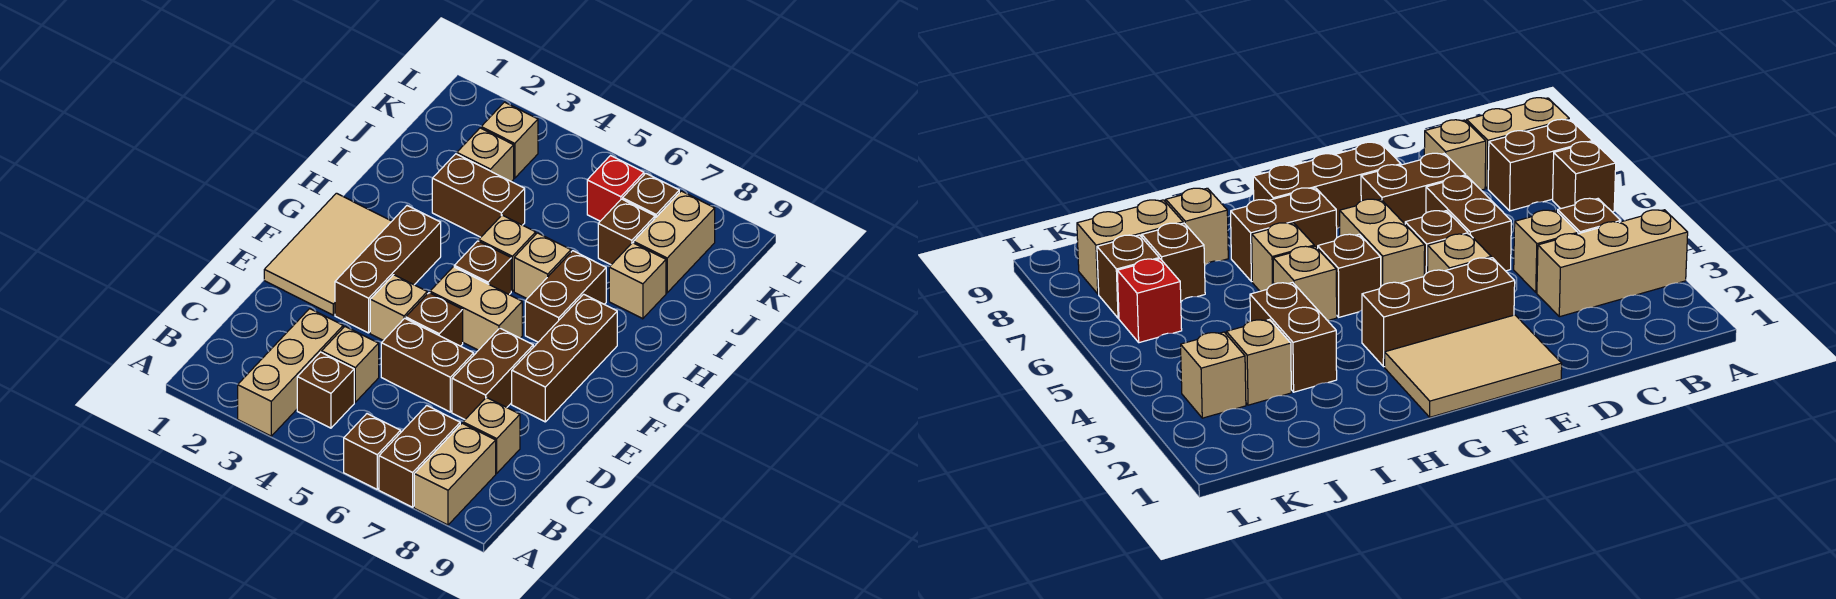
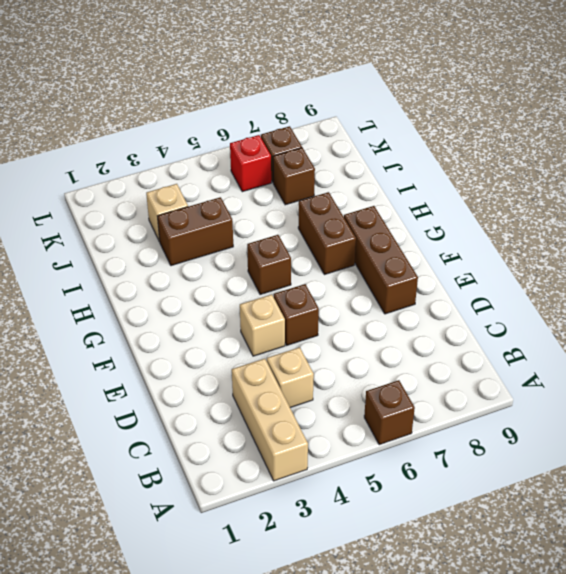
none -> brown 1x2 brick [379,405,460,507]
none -> tan 1x2 brick [414,423,496,525]
none -> brown 1x1 brick [297,352,354,428]

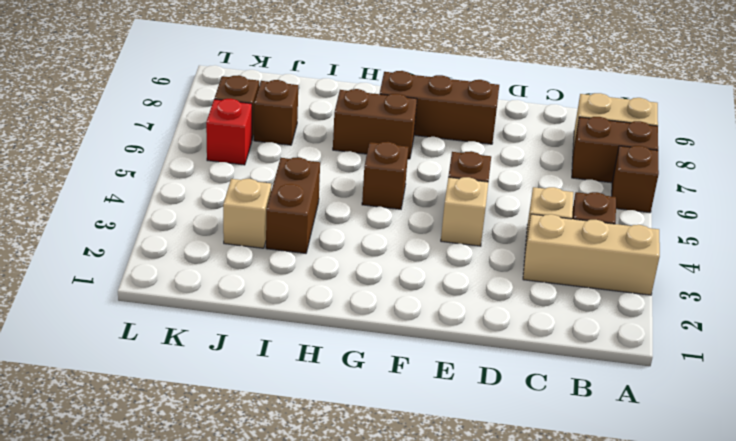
none -> tan 1x1 brick [463,397,520,473]
none -> brown 1x2 brick [381,318,474,412]
none -> brown 1x2 brick [452,328,533,419]

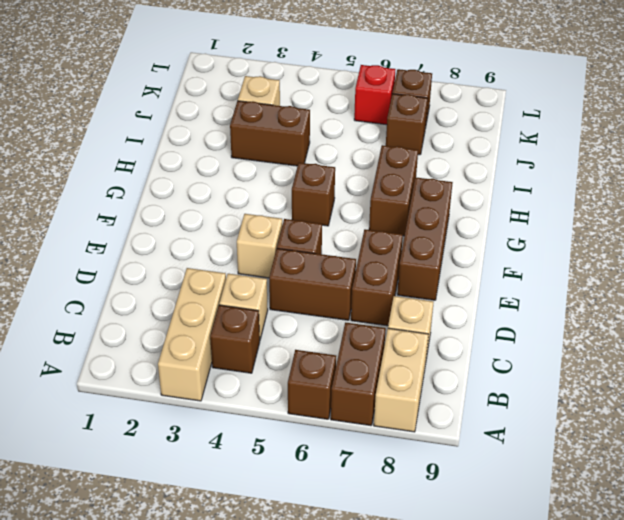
none -> tan 2x3 tile [264,193,392,315]
none -> brown 1x3 brick [335,206,441,333]
none -> tan 1x2 brick [430,267,522,350]

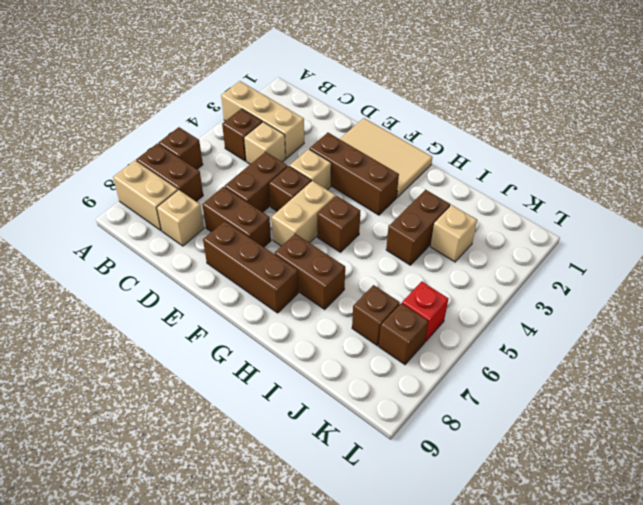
none -> tan 1x1 brick [479,215,536,291]
none -> tan 1x1 brick [514,233,571,298]
none -> tan 1x1 brick [609,243,666,319]

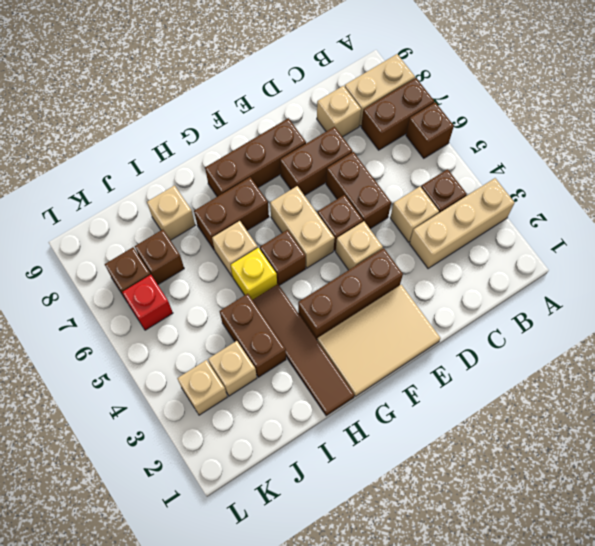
brown 1x4 tile [253,284,354,416] -> none
yellow 1x1 brick [231,248,277,300] -> tan 1x1 brick [479,215,536,291]
none -> tan 1x2 brick [634,191,715,293]

